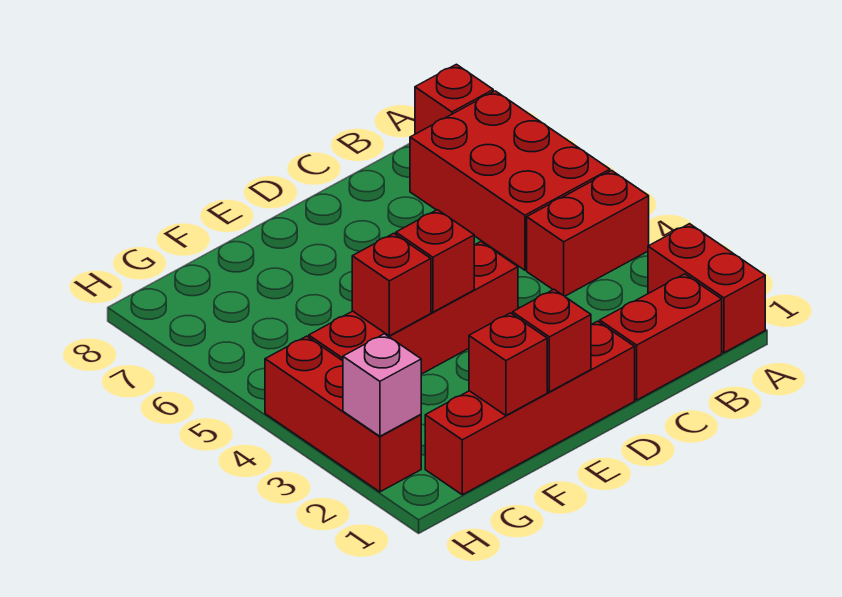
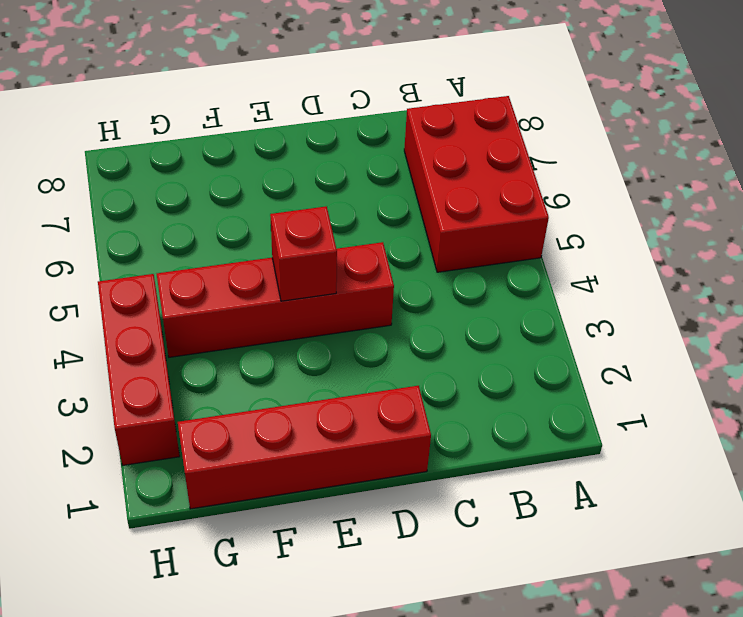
none -> red 1x2 brick [648,224,765,353]
none -> red 1x2 brick [527,171,649,296]
none -> red 1x1 brick [415,64,493,134]

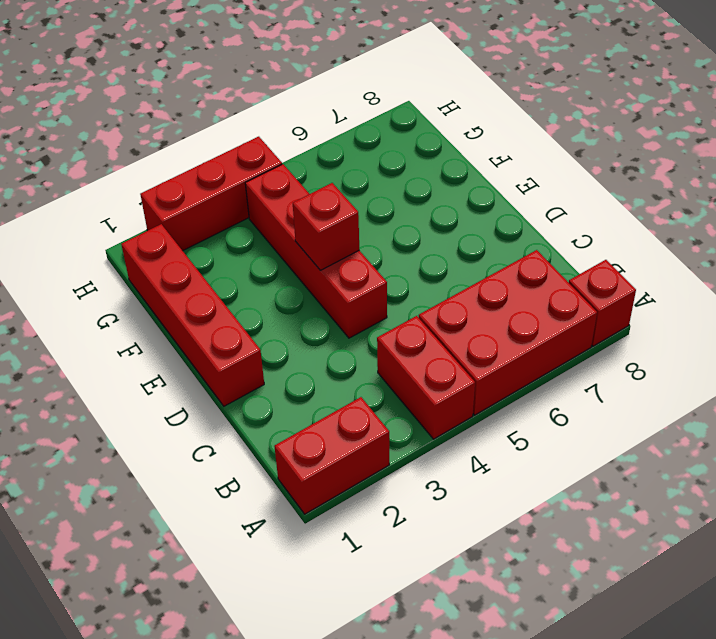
none -> red 1x2 brick [600,274,722,400]
none -> red 1x1 brick [513,290,591,392]
none -> red 1x1 brick [469,313,547,415]

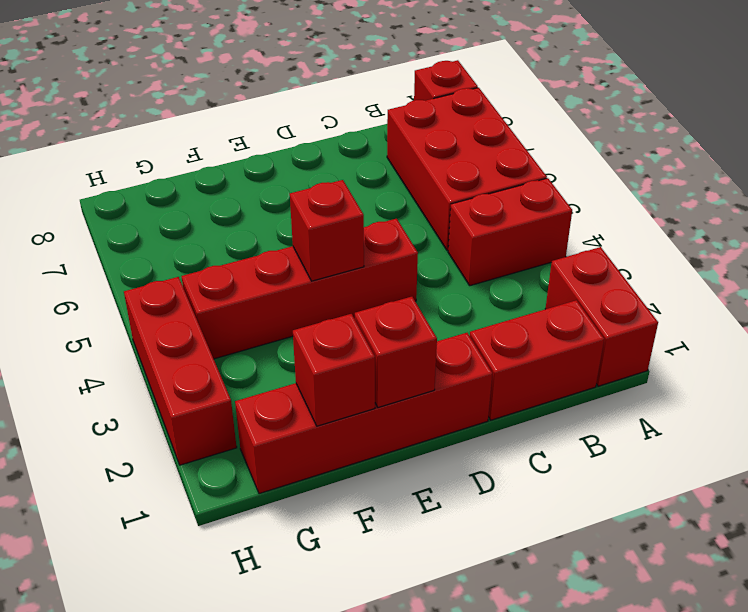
none -> red 1x1 brick [352,233,431,336]
none -> pink 1x1 brick [343,334,421,436]

